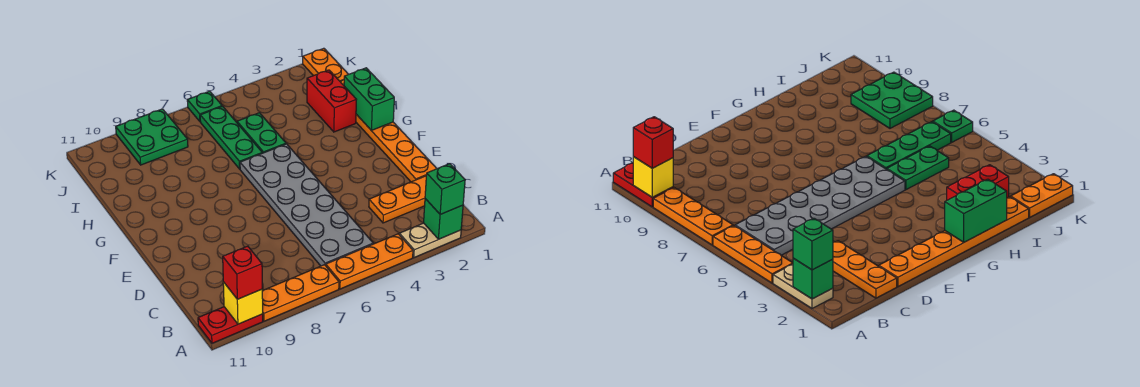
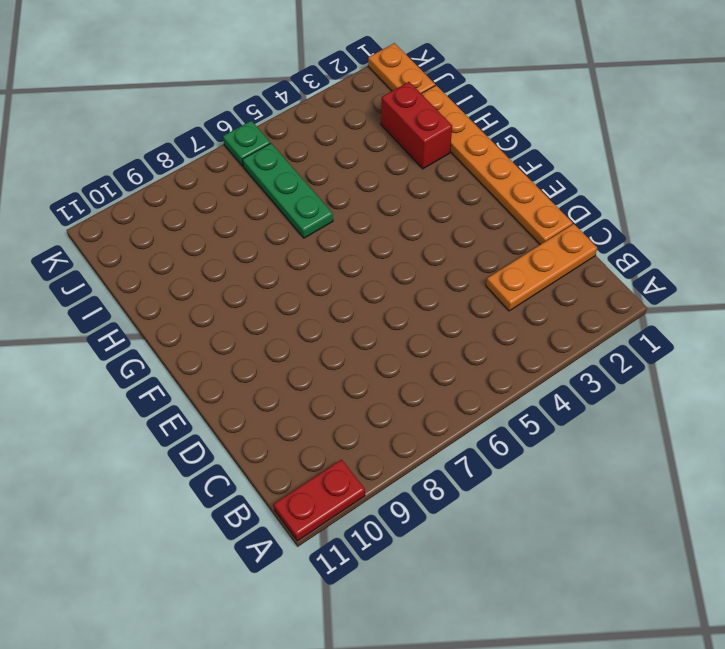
none -> tan 1x2 plate [399,223,461,257]
none -> orange 1x3 plate [326,234,413,289]
none -> orange 1x3 plate [262,265,339,321]

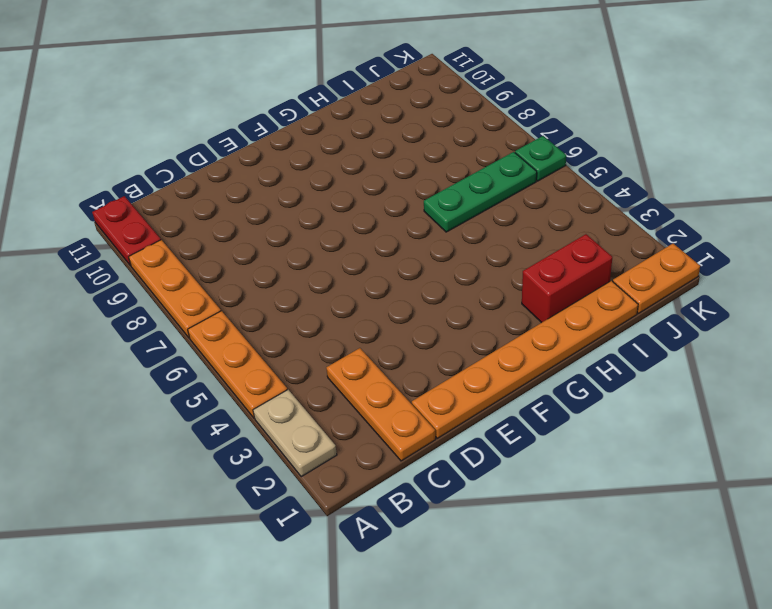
none -> grey 2x6 plate [240,144,373,266]
none -> green 1x2 plate [237,113,286,153]
none -> green 2x2 plate [116,109,188,165]

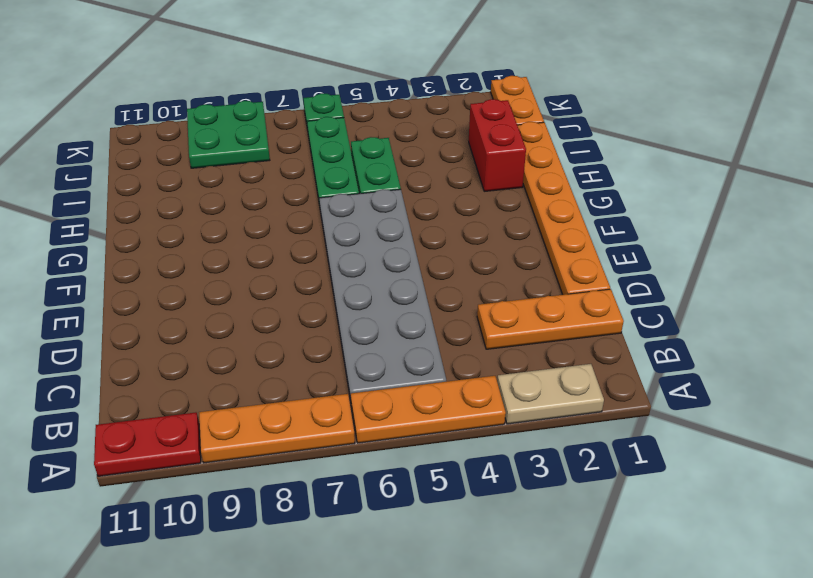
none -> green 1x1 brick [424,199,463,239]
none -> yellow 1x1 brick [223,282,263,324]
none -> green 1x2 brick [344,68,394,130]

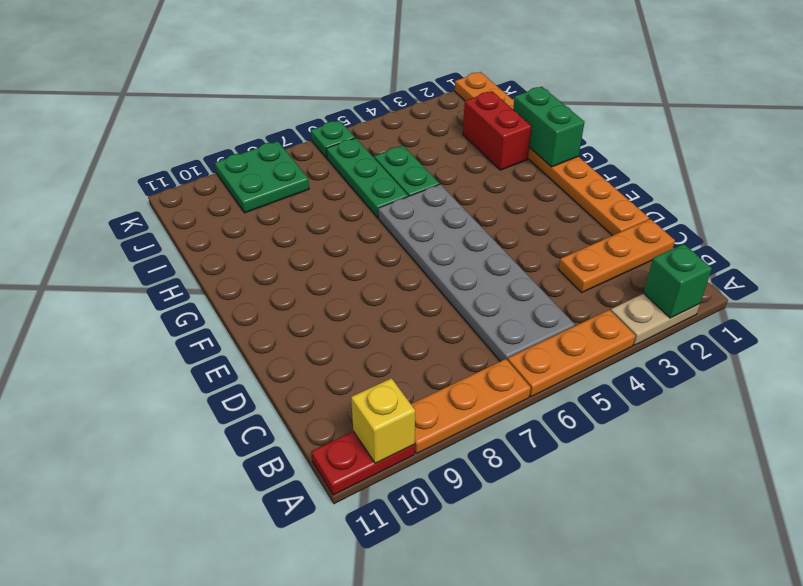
none -> green 1x1 brick [425,164,465,214]
none -> red 1x1 brick [223,246,262,299]

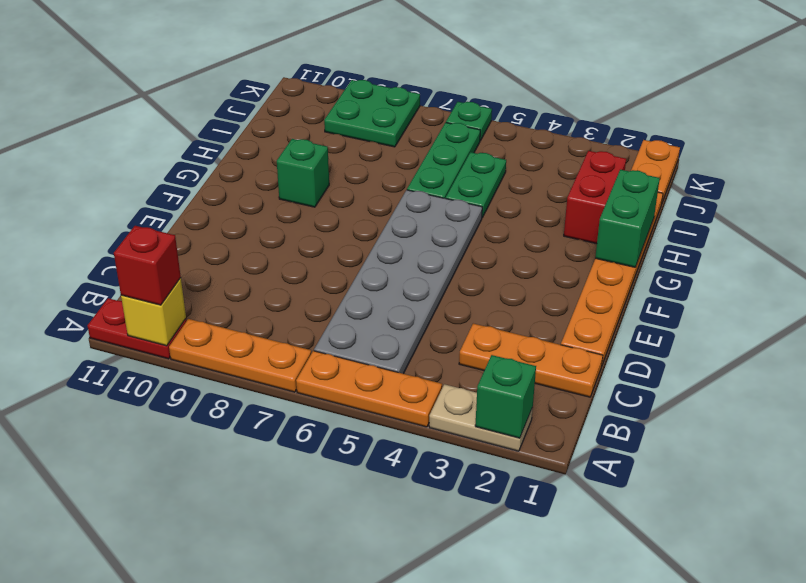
green 1x1 brick [277,139,329,207] -> green 1x1 brick moved to [425,164,465,214]

